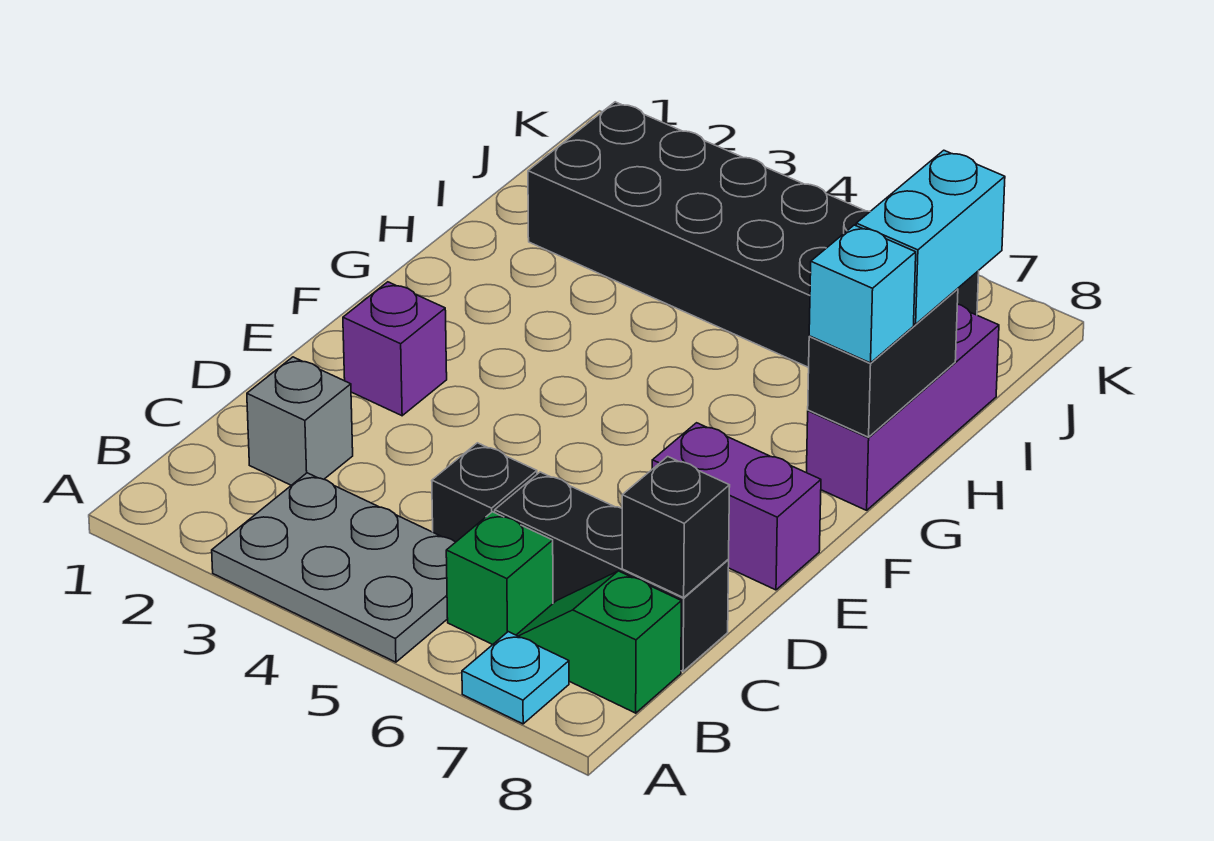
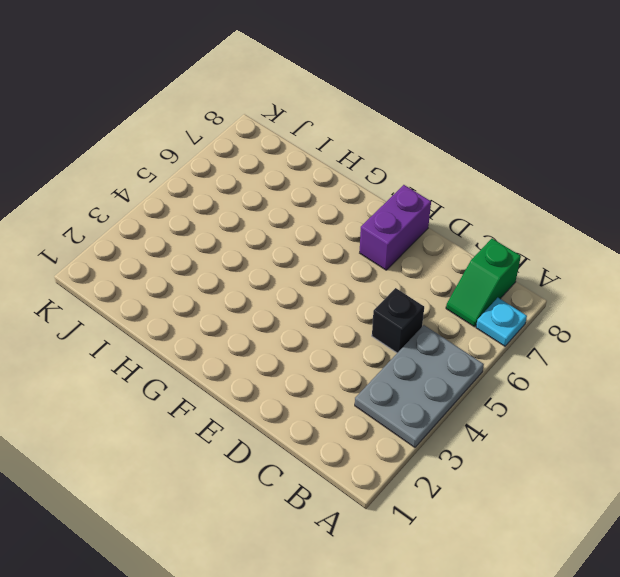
none -> green 1x1 brick [446,512,553,645]
none -> grey 1x1 brick [247,357,353,485]
none -> black 1x3 brick [495,472,729,671]

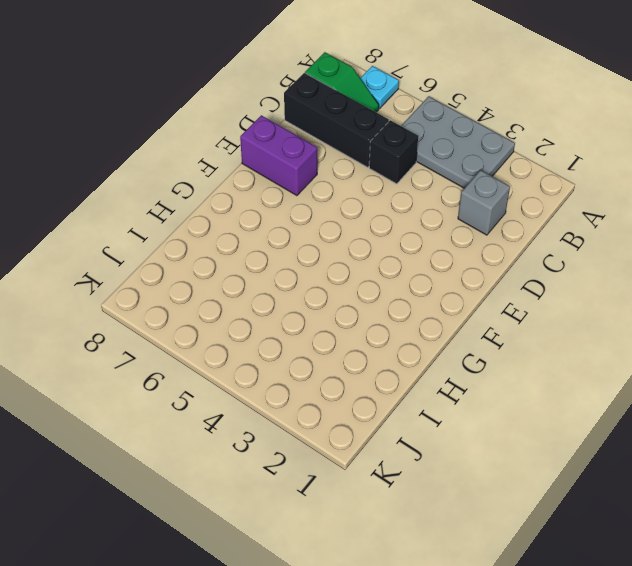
none -> green 1x1 brick [446,512,553,645]
none -> purple 1x1 brick [343,282,447,416]
none -> purple 1x3 brick [806,304,999,510]

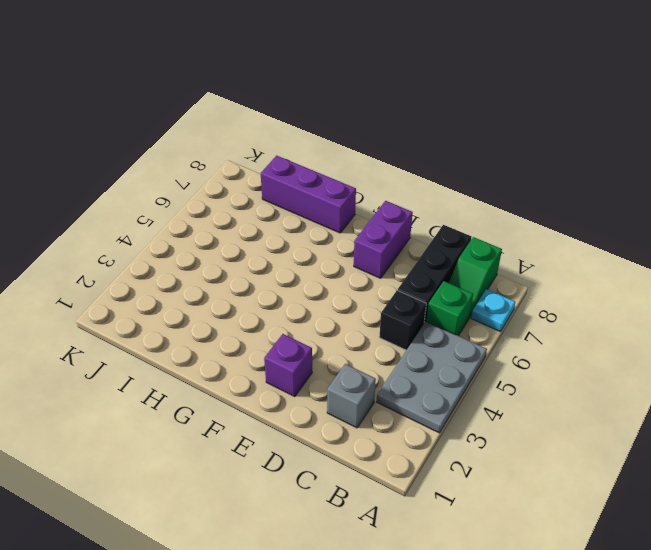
none -> black 2x6 brick [528,102,979,367]
none -> black 1x1 brick [622,457,730,598]
none -> black 1x2 brick [808,289,958,437]

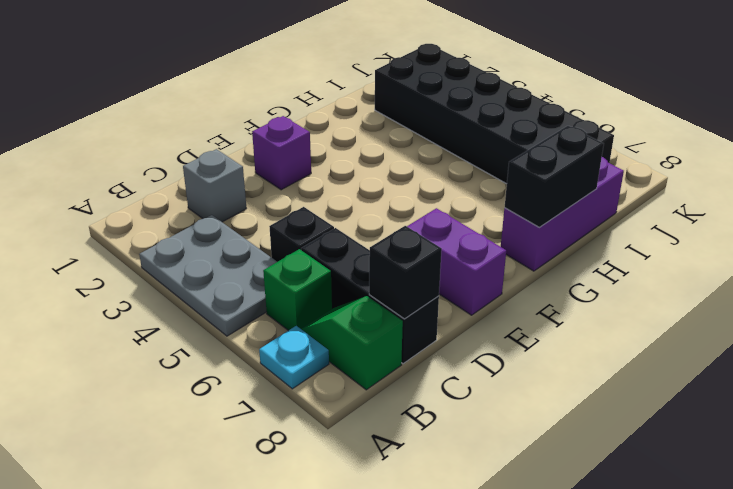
none -> cyan 1x1 brick [809,225,916,363]
none -> cyan 1x2 brick [856,150,1005,324]

